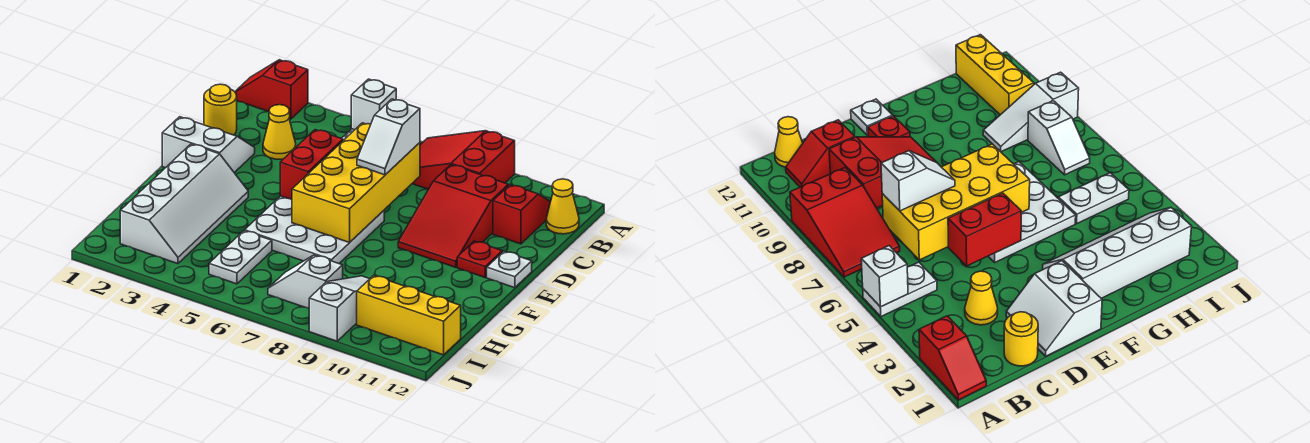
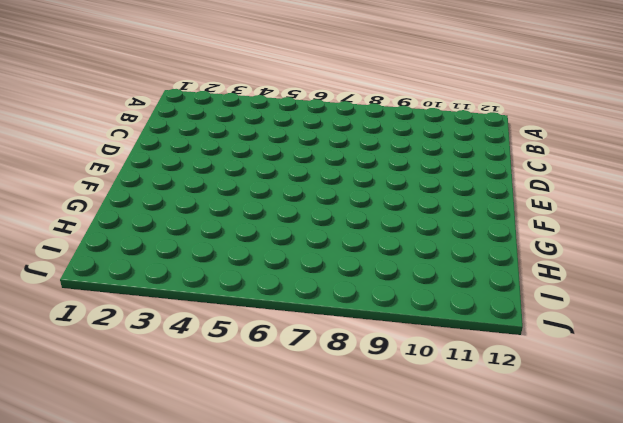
none -> red 1x2 slope [235,60,308,119]
none -> white 1x2 plate [863,262,937,317]
none -> red 2x3 slope [412,131,515,189]

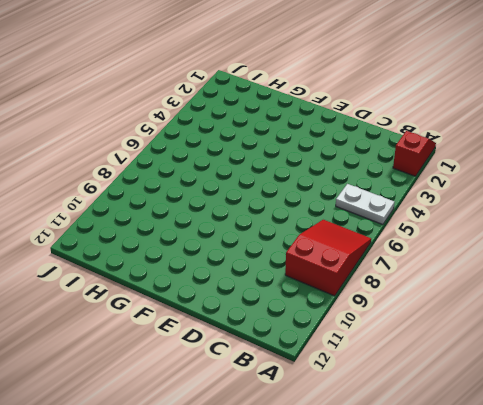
none -> red 1x2 slope [493,184,550,244]
none -> yellow 1x1 cone [546,179,579,234]
none -> yellow 1x1 round brick [204,84,237,135]

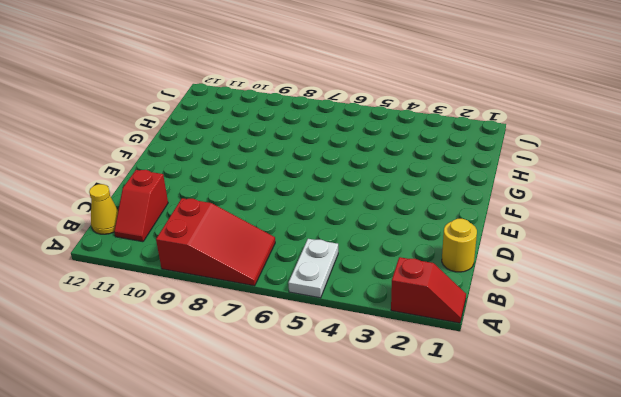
none -> yellow 1x1 cone [263,105,296,159]
none -> red 2x3 slope [398,165,508,267]
none -> white 2x2 slope [162,117,255,173]

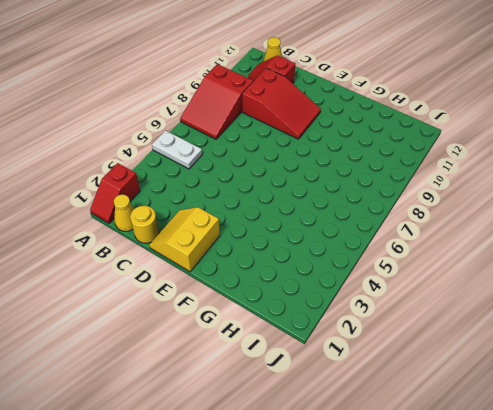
yellow 1x1 cone [114,195,134,231] -> yellow 1x1 cone moved to [263,105,296,159]
yellow 2x2 slope [149,207,220,272] -> white 2x2 slope [162,117,255,173]
none -> white 3x3 plate [245,196,384,263]
none -> red 1x1 plate [457,241,502,277]
none -> white 1x1 plate [487,251,532,288]

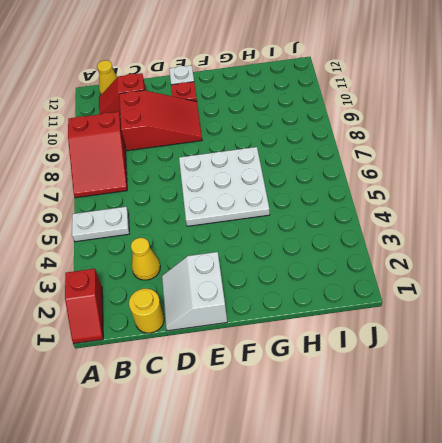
none -> white 2x4 slope [120,144,248,264]
none -> white 1x2 plate [209,231,272,284]
none -> white 1x3 slope [309,276,369,341]

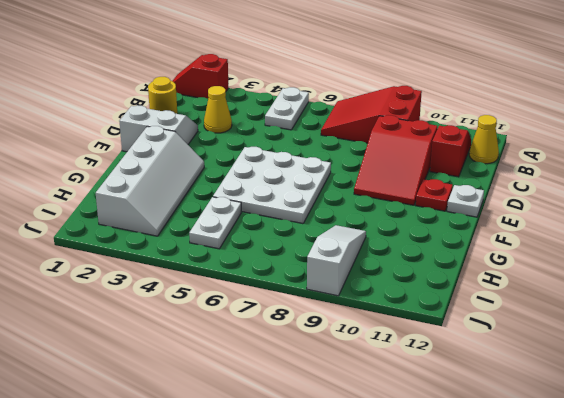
none -> white 1x2 slope [268,255,343,308]
none -> yellow 1x3 brick [357,276,461,355]
none -> white 1x1 brick [351,79,396,130]

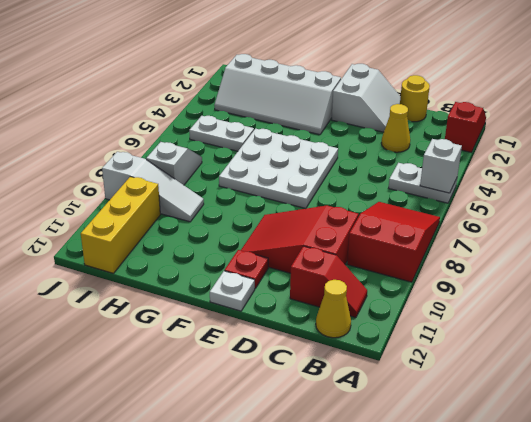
none -> yellow 2x4 brick [292,123,420,242]
none -> red 1x2 brick [280,130,343,200]
none -> white 1x2 slope [357,99,420,175]

